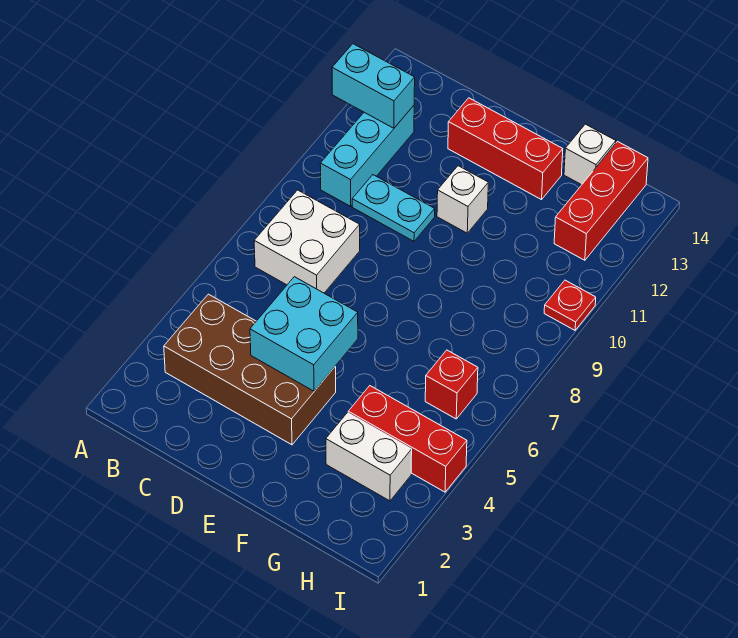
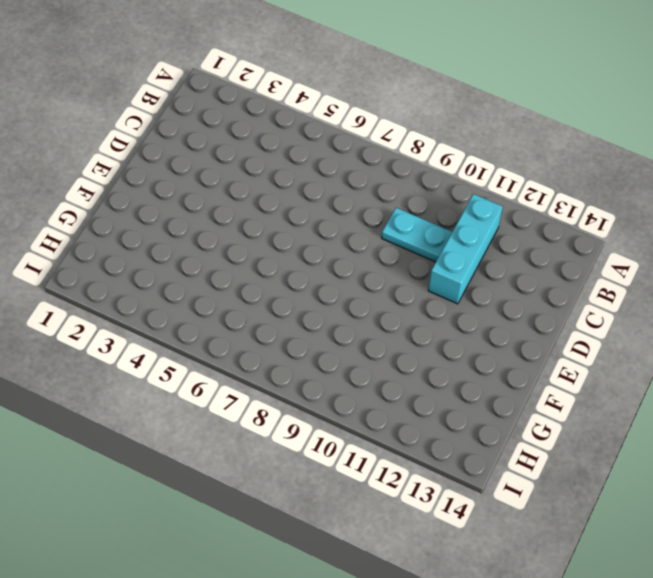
cyan 1x3 brick [428,194,503,304] -> cyan 1x3 brick turned to [320,106,414,206]
cyan 1x2 plate [382,208,452,262] -> cyan 1x2 plate turned to [352,175,435,241]
none -> brown 2x4 brick [164,294,336,445]
none -> white 2x2 brick [254,190,360,293]
none -> red 1x3 brick [448,98,563,200]

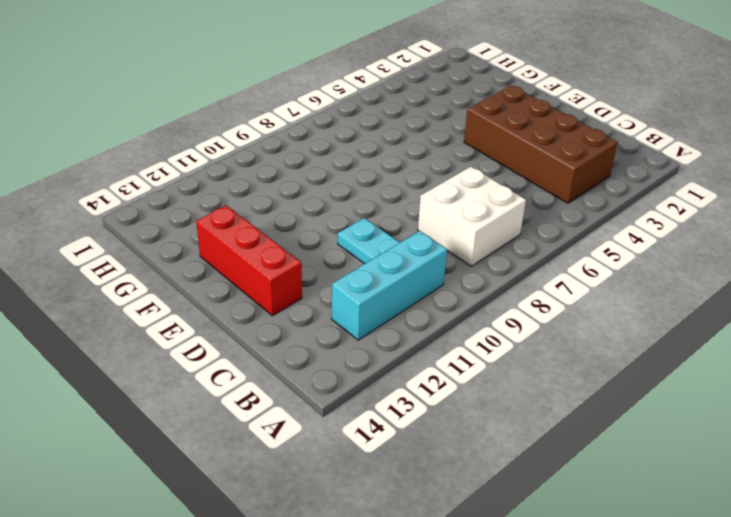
none -> white 1x1 brick [437,166,488,233]
none -> white 1x2 brick [326,413,412,501]
none -> red 1x3 brick [348,386,467,492]

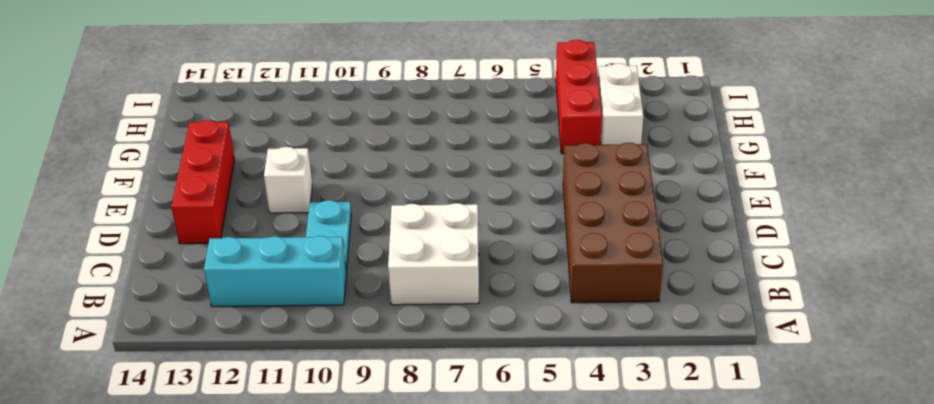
none -> white 1x1 brick [564,124,616,185]
none -> red 1x1 brick [425,350,478,419]
none -> red 1x3 brick [554,142,648,260]

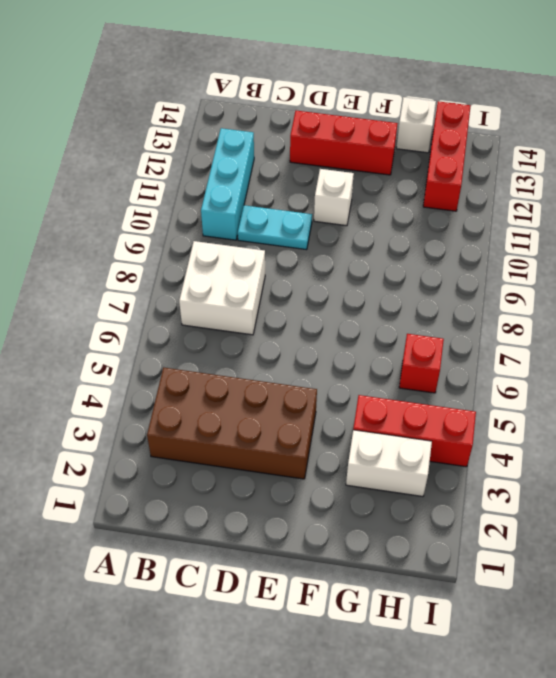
none -> red 1x1 plate [544,280,596,330]
none -> cyan 1x2 brick [332,44,415,128]
none -> cyan 2x2 brick [250,277,358,391]

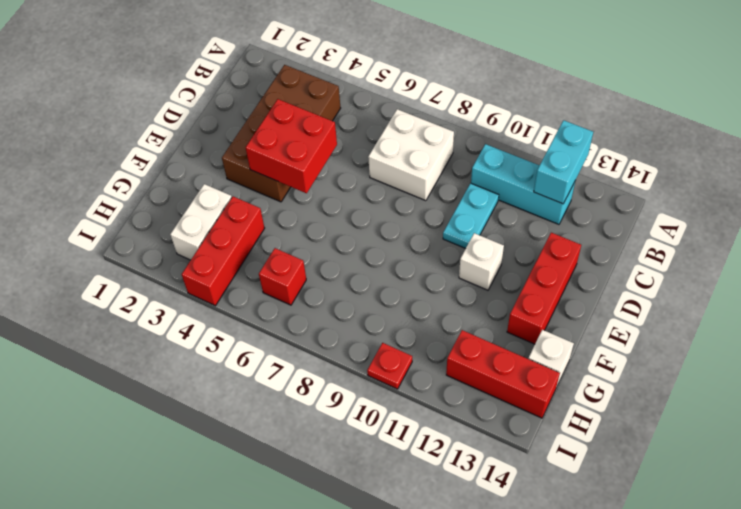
red 2x2 brick [246,99,337,193] -> cyan 2x2 brick [250,277,358,391]

